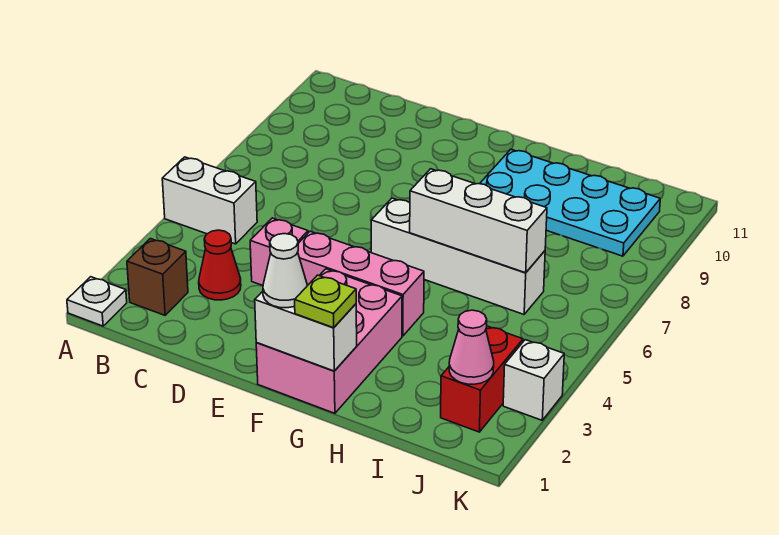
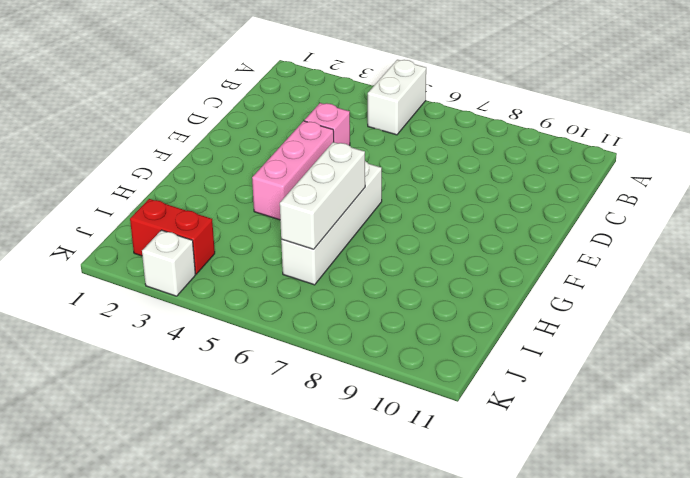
none -> white 1x1 plate [67,277,127,326]
none -> brown 1x1 brick [127,239,188,315]
none -> red 1x1 cone [199,230,241,300]

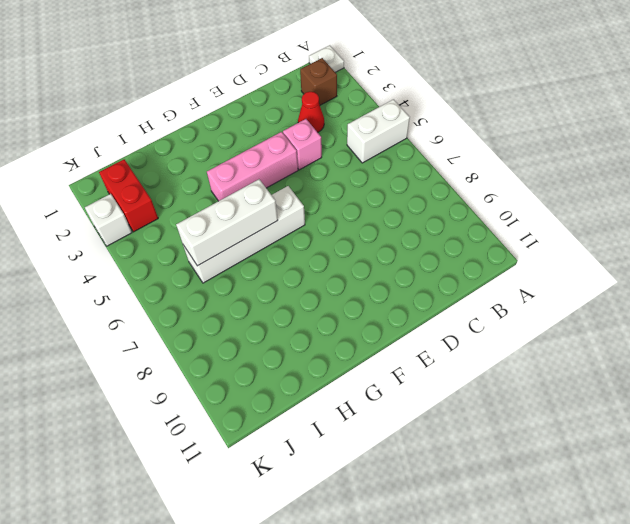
none -> pink 2x3 brick [256,269,402,413]
none -> cyan 2x4 plate [480,149,660,256]
none -> white 1x2 brick [255,291,357,371]

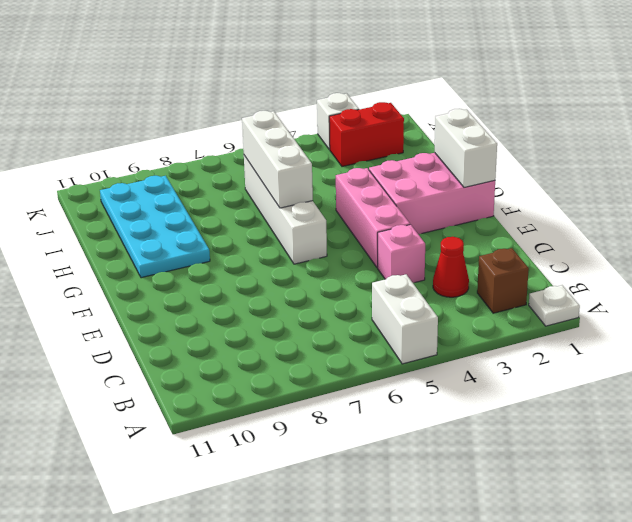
none -> pink 1x1 cone [449,310,494,384]
none -> white 1x1 cone [263,234,307,308]
none -> lime 1x1 plate [295,275,356,328]

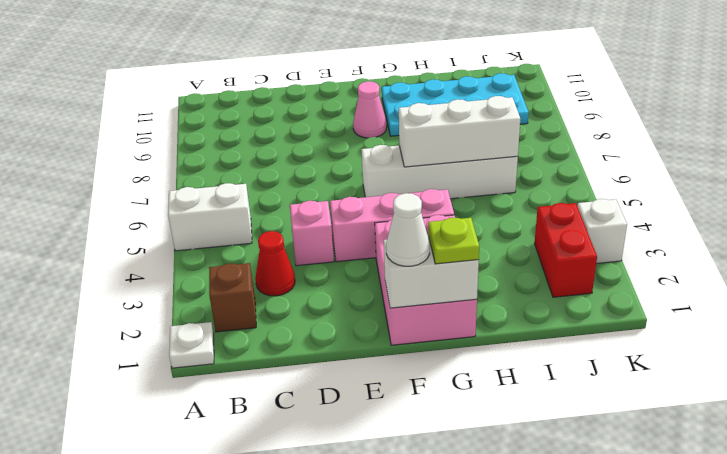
pink 1x1 cone [353,81,387,138] -> pink 1x1 cone moved to [449,310,494,384]

